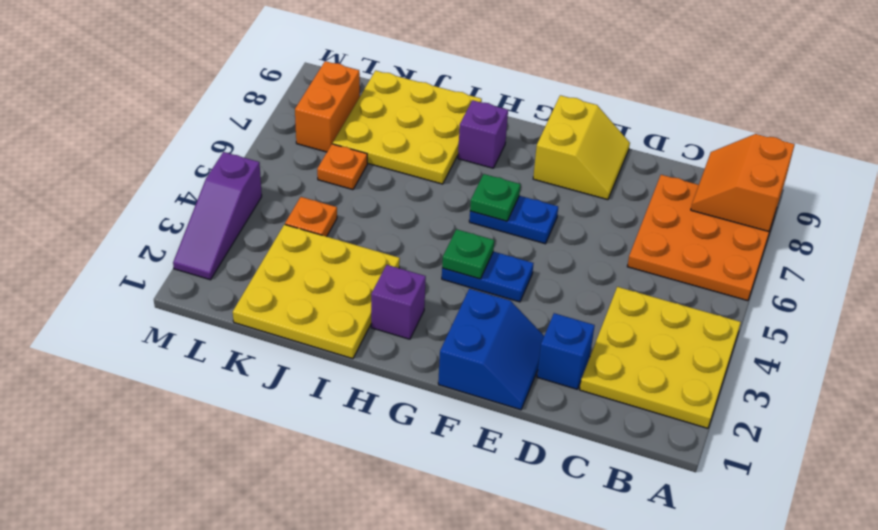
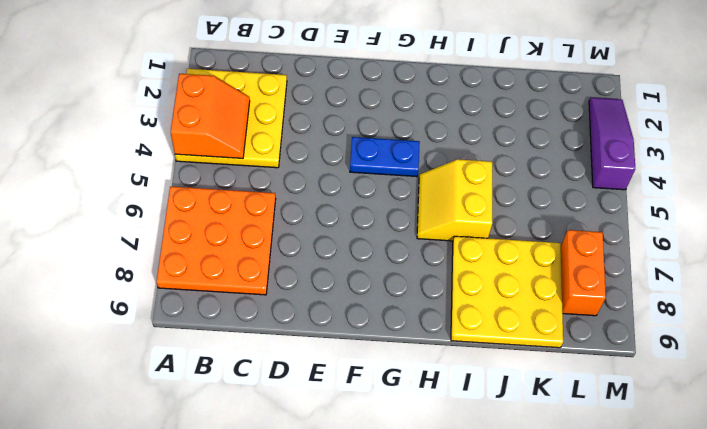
orange 2x2 slope [171,74,250,158] -> orange 2x2 slope moved to [691,134,795,232]
yellow 2x2 slope [417,159,492,241] -> yellow 2x2 slope moved to [533,95,630,200]
none -> blue 1x1 brick [537,313,595,389]
none -> blue 2x2 slope [438,289,544,410]
none -> blue 1x2 plate [469,196,558,244]

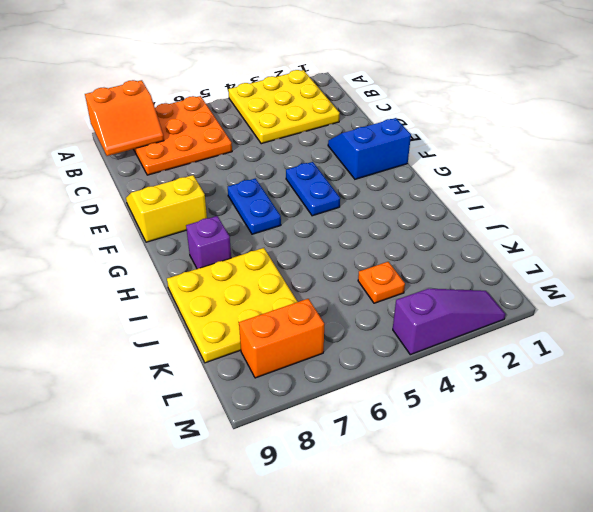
none -> blue 1x1 brick [537,313,595,389]
none -> purple 1x1 brick [371,265,426,339]
none -> yellow 3x3 plate [233,224,400,359]

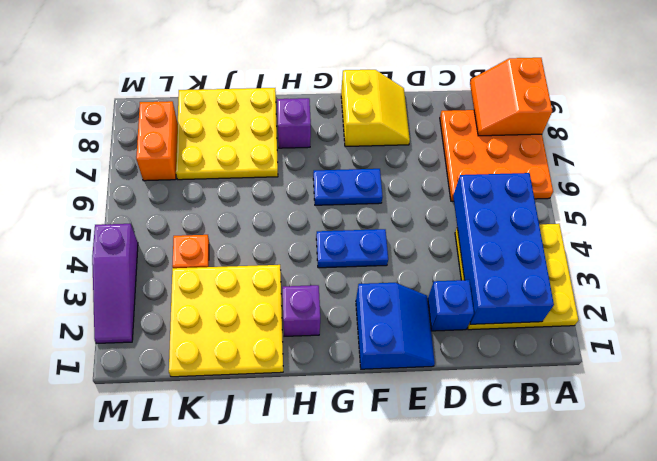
blue 2x4 brick [453,173,554,324] -> none
none -> orange 1x1 plate [317,144,367,190]
none -> green 1x1 plate [442,229,494,279]
none -> green 1x1 plate [470,174,520,221]

